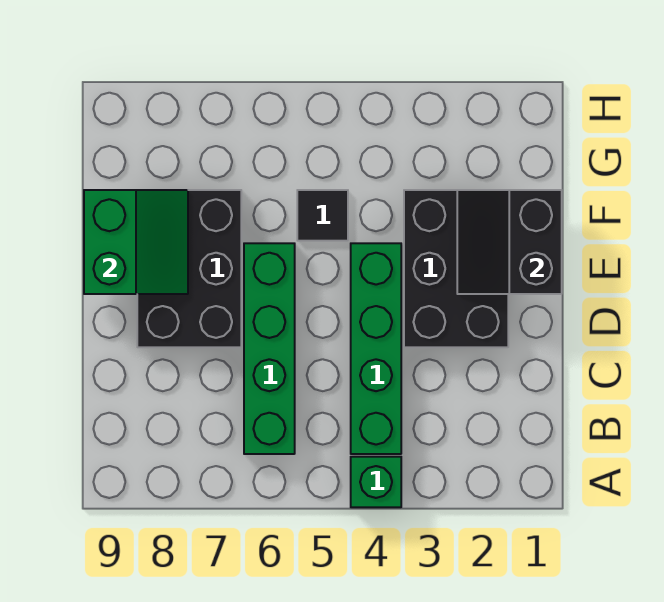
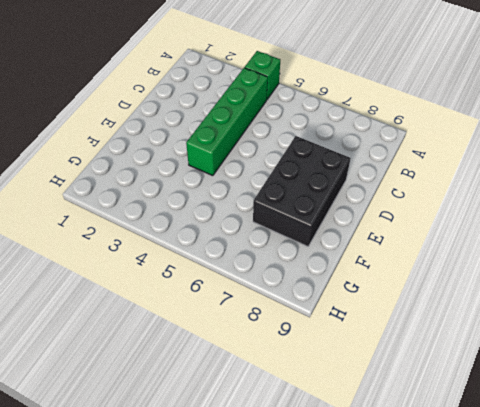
none -> green 1x4 brick [244,243,295,454]
none -> black 2x3 brick [404,190,508,347]

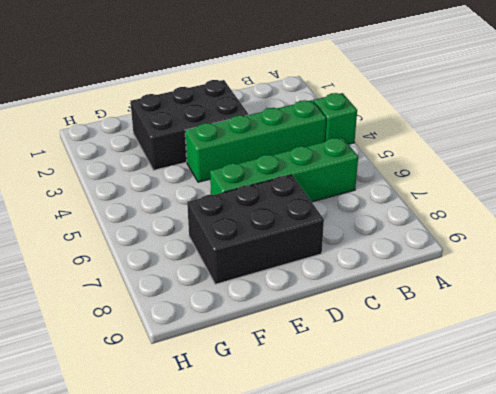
none -> black 1x1 tile [297,190,348,241]
none -> black 2x2 slope [457,190,562,294]

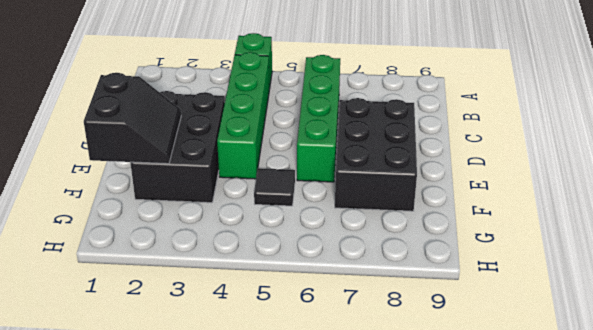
none -> green 2x2 slope [84,190,188,294]

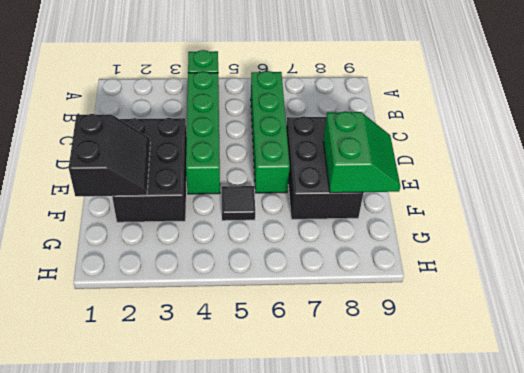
green 2x2 slope [323,111,400,193] -> green 2x2 slope turned to [84,190,188,294]

